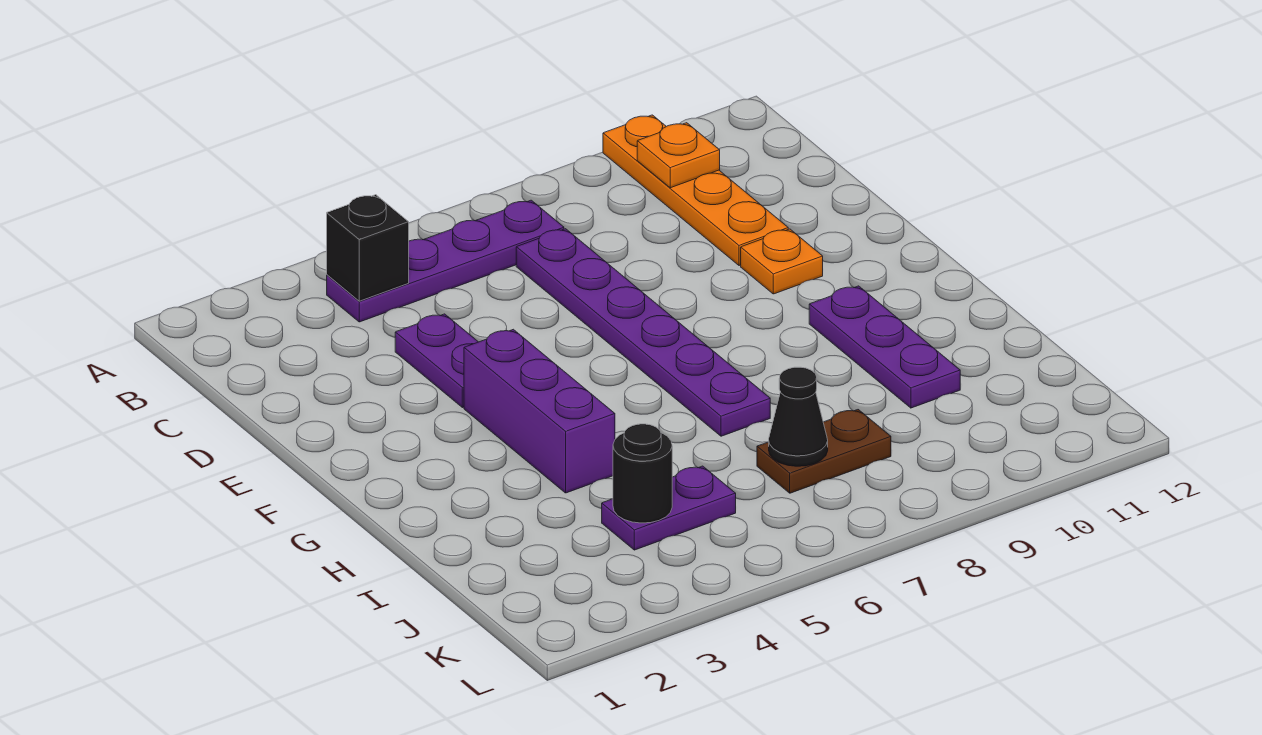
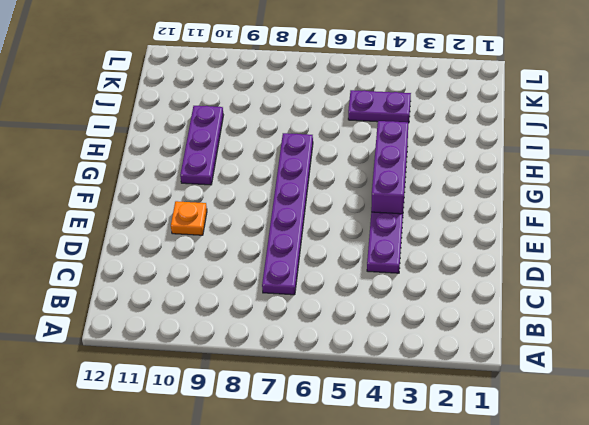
none -> orange 1x4 plate [603,115,788,266]
none -> purple 1x4 plate [327,200,564,322]
none -> brown 1x2 plate [757,410,891,493]

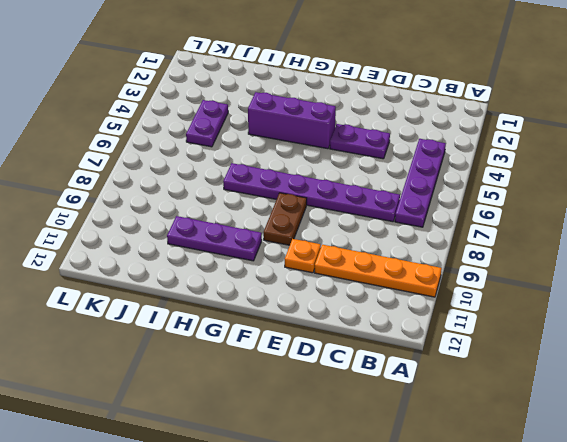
brown 1x2 plate [263,193,307,245] -> brown 1x2 plate moved to [757,410,891,493]
none -> black 1x1 brick [327,195,409,301]
none -> orange 1x1 plate [637,123,720,188]
none -> black 1x1 round brick [613,424,672,523]

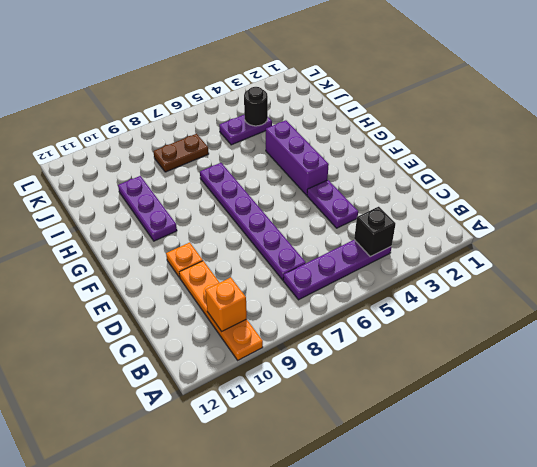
orange 1x1 brick [205,277,247,331] -> orange 1x1 plate [637,123,720,188]
none -> black 1x1 cone [769,367,828,466]

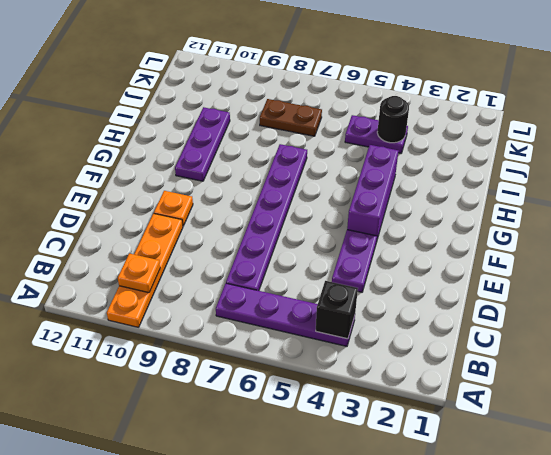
none -> black 1x1 cone [769,367,828,466]

